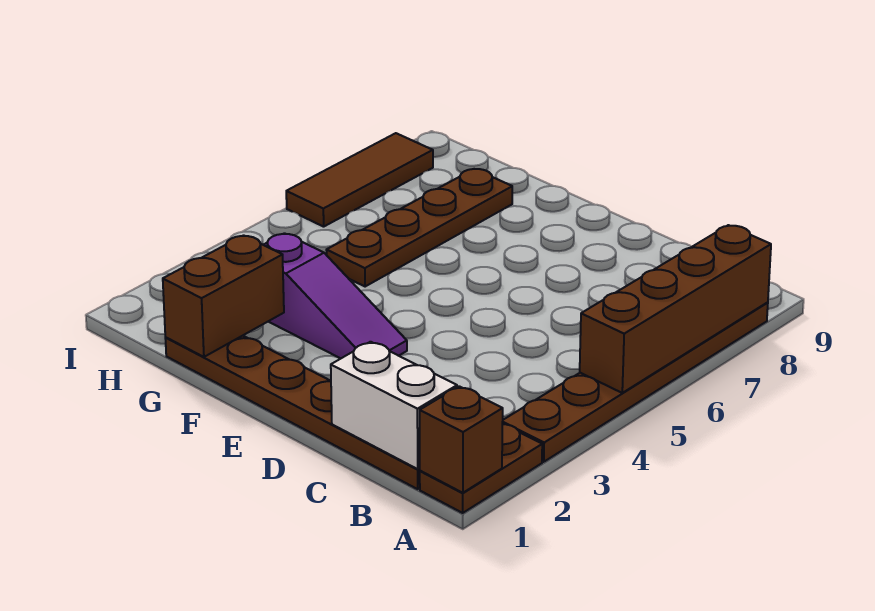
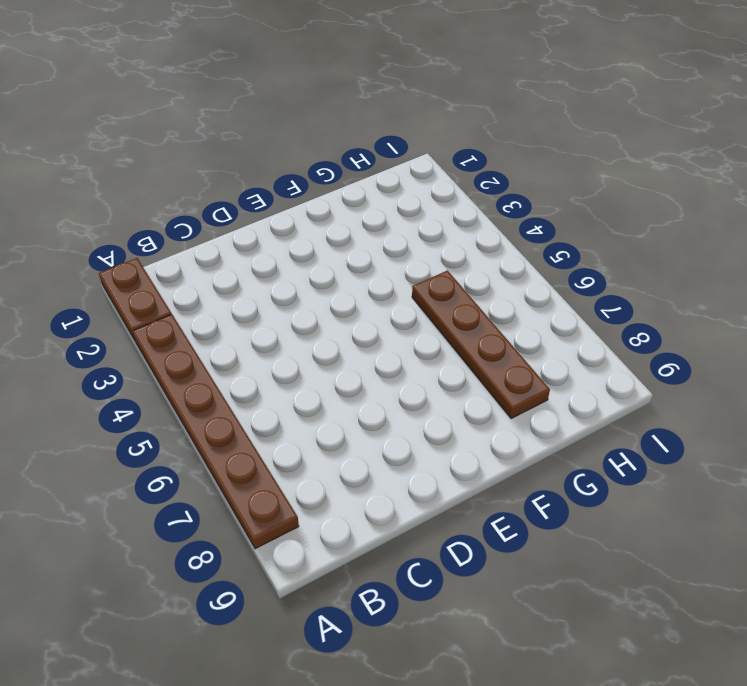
none -> brown 1x6 plate [165,336,420,489]
none -> purple 1x3 slope [264,233,407,359]

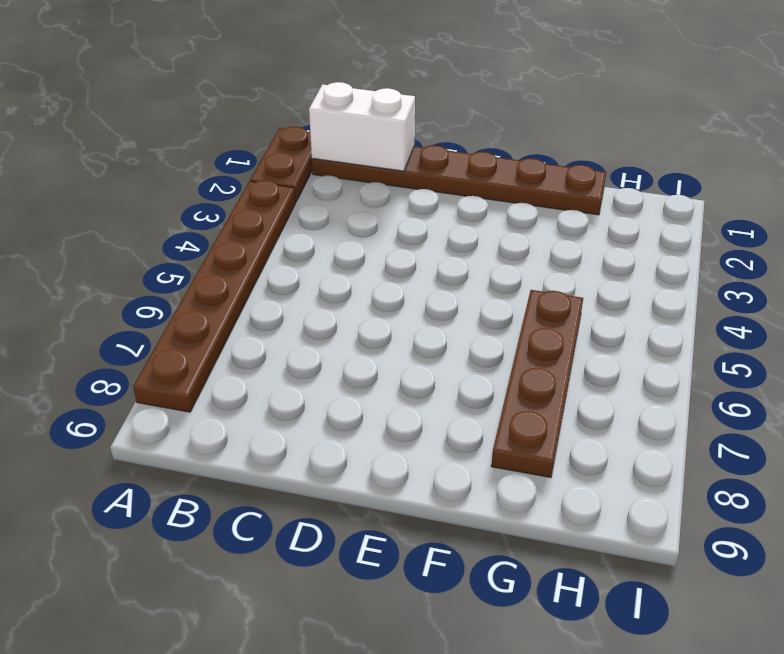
none -> purple 1x3 slope [264,233,407,359]
none -> brown 1x3 tile [286,133,433,227]

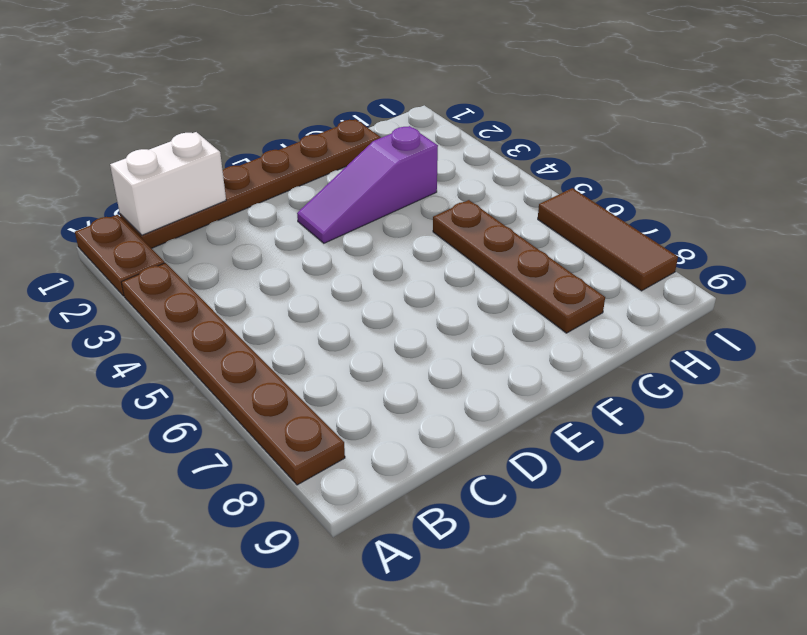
none -> brown 1x1 brick [420,386,503,493]
none -> brown 1x4 brick [580,225,771,393]

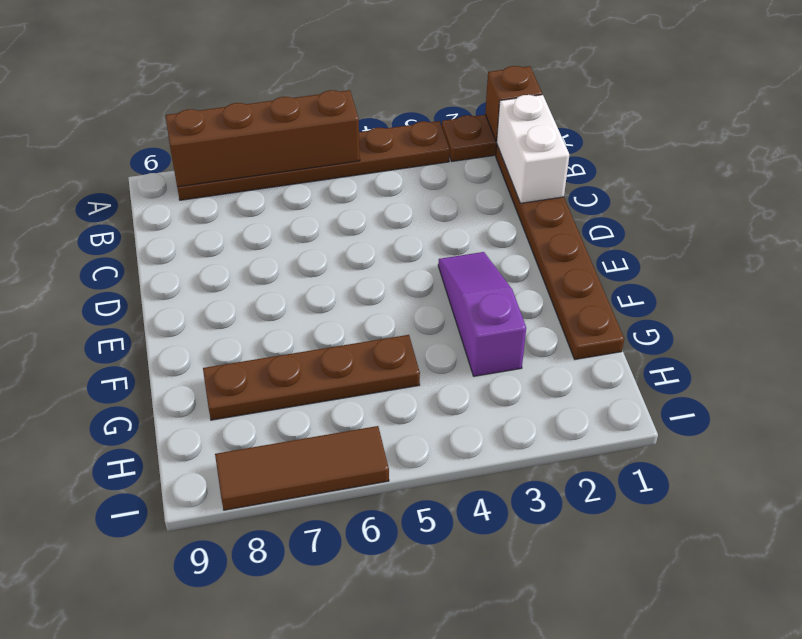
none -> brown 1x2 brick [163,235,284,357]

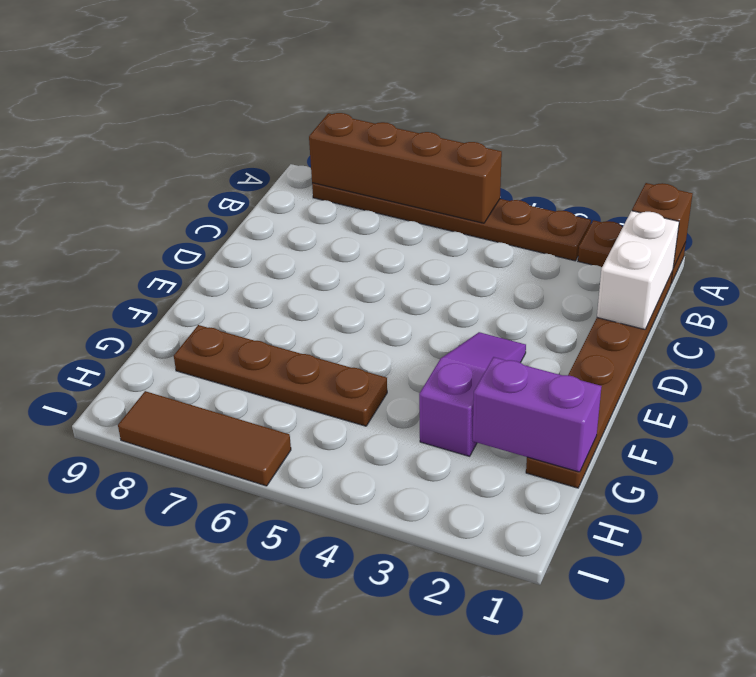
purple 1x2 brick [473,357,602,472] -> brown 1x2 brick [163,235,284,357]

